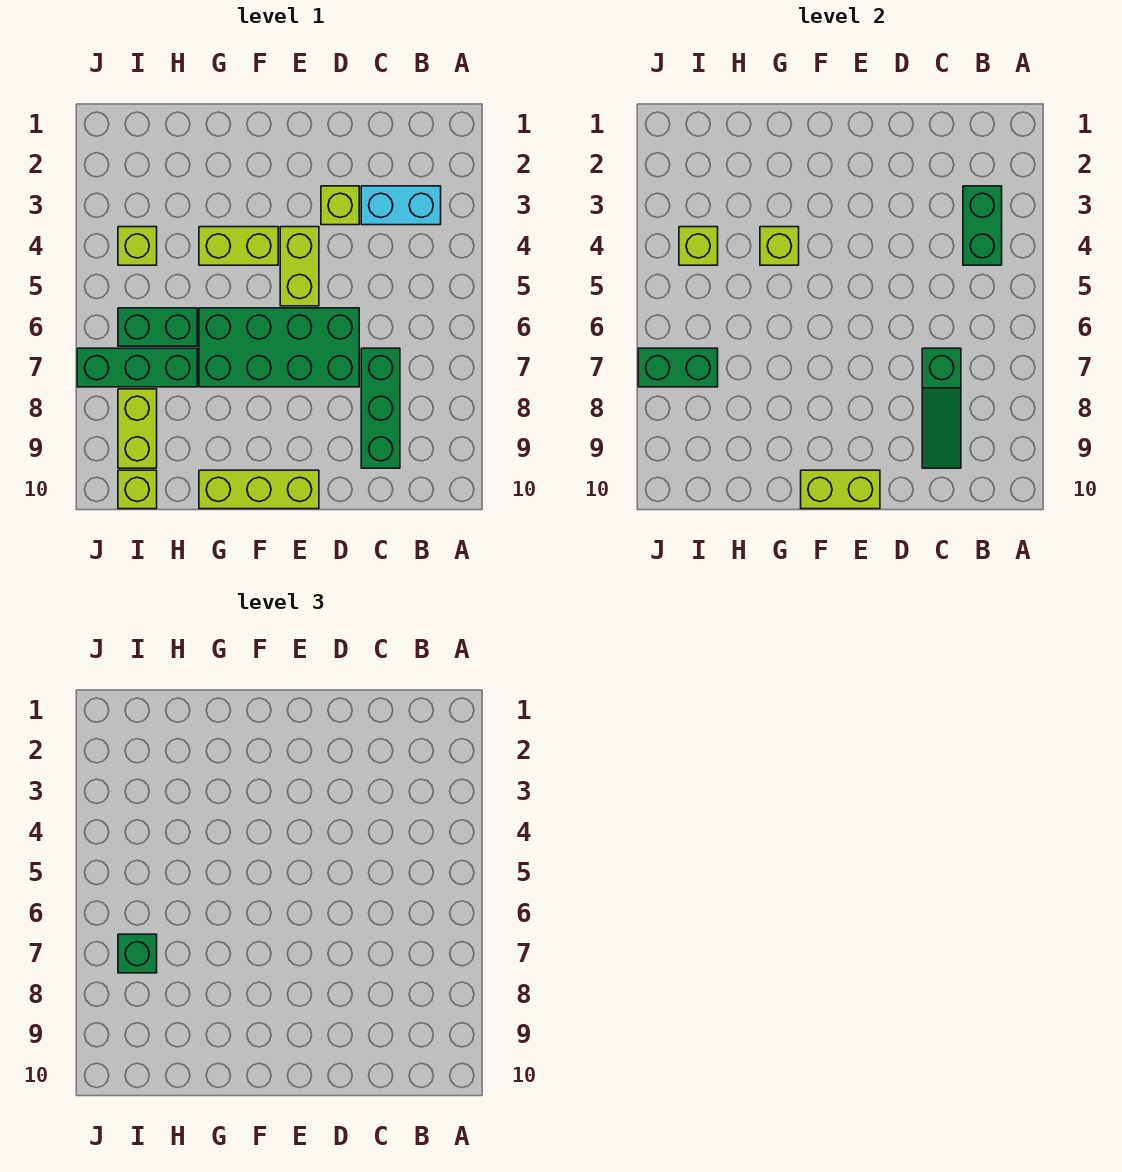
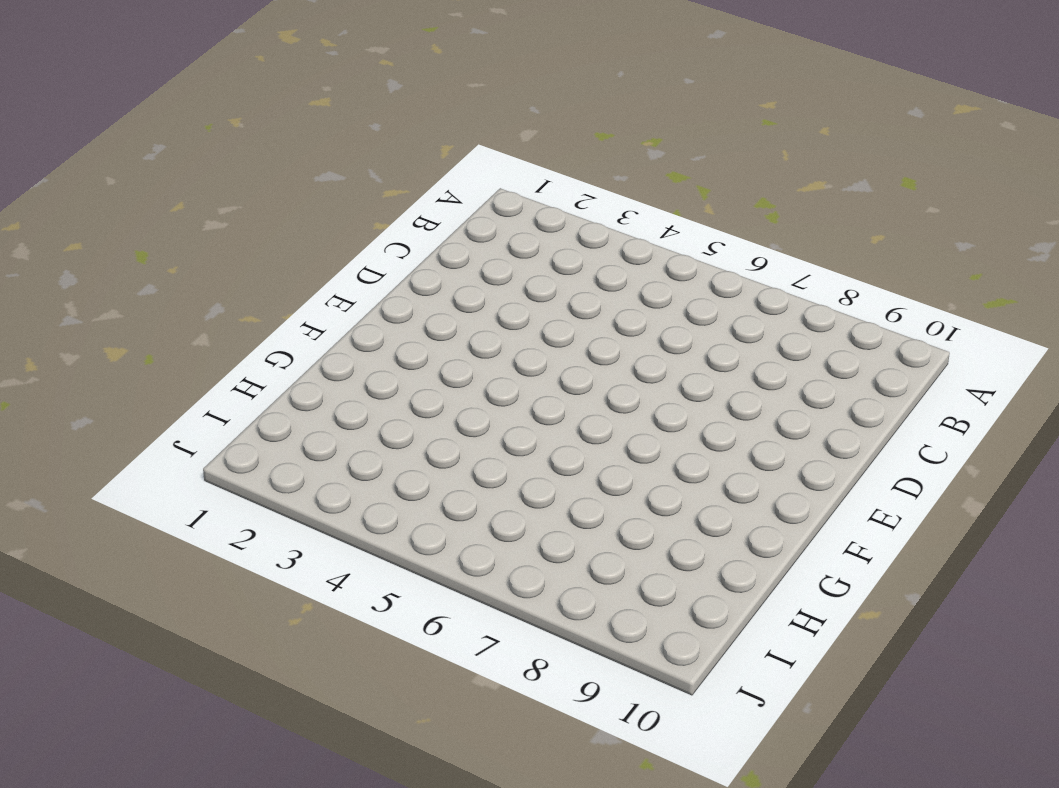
none -> cyan 1x2 brick [361,186,441,225]
none -> green 1x3 brick [361,348,400,468]
none -> lime 1x1 brick [321,186,359,225]

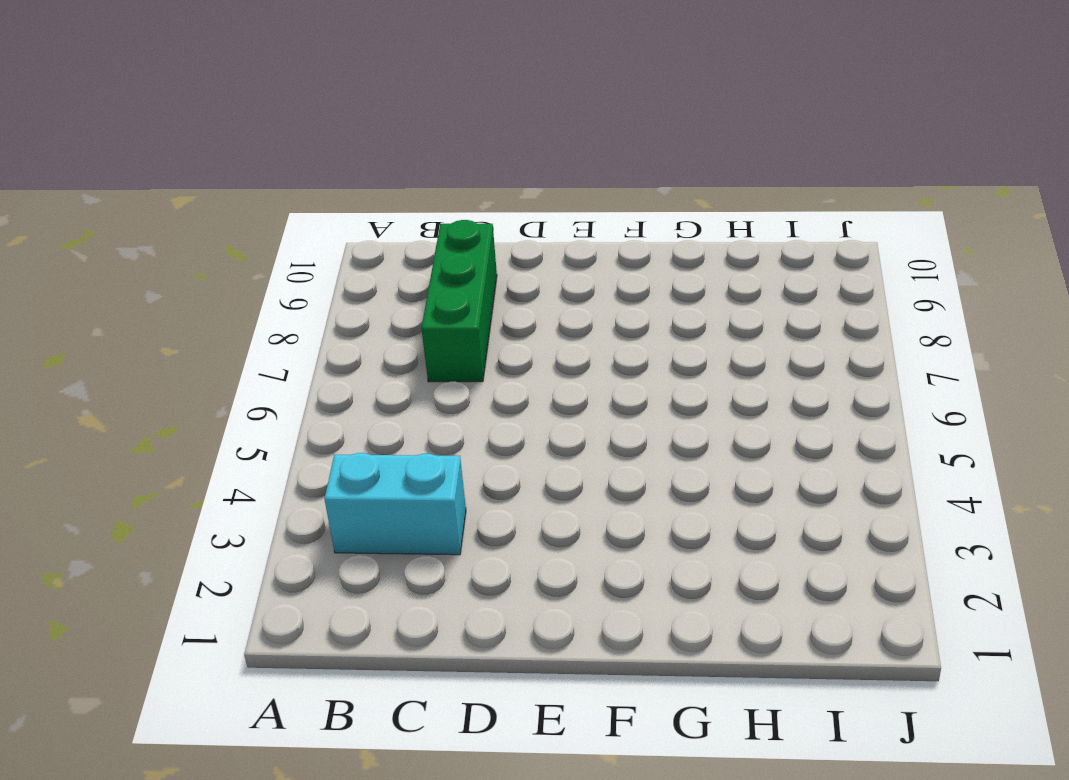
none -> lime 1x1 brick [321,186,359,225]
none -> green 2x4 brick [199,308,359,387]
none -> lime 1x2 brick [280,227,319,306]

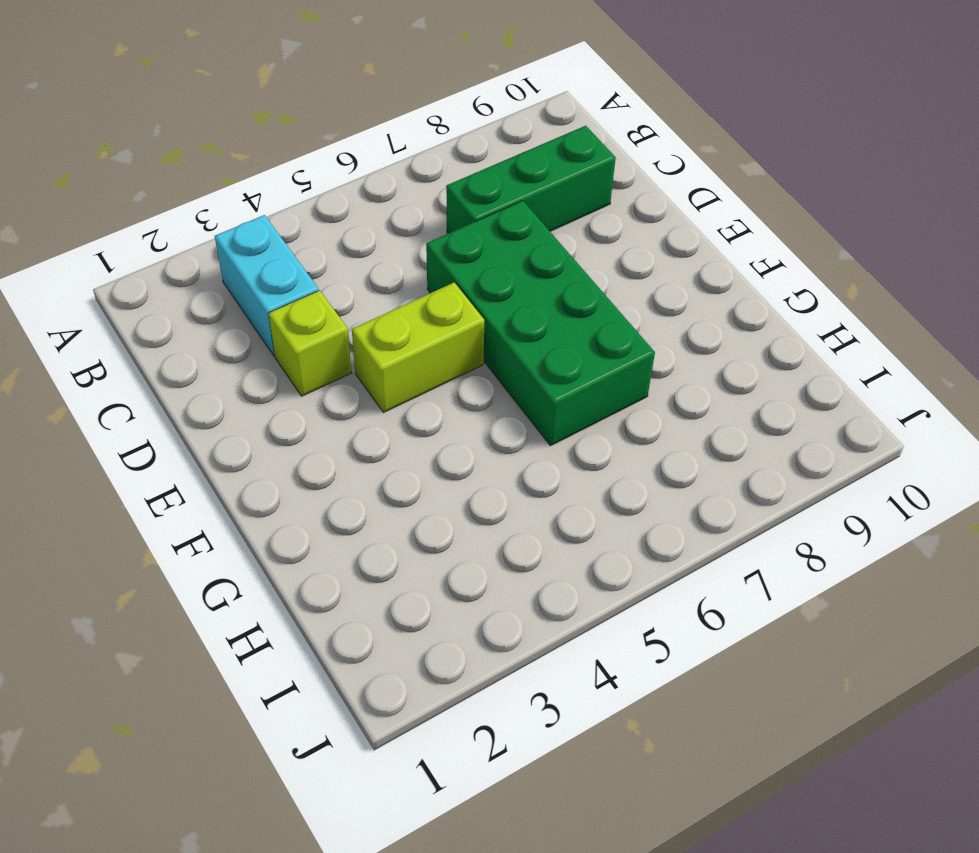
none -> lime 1x3 brick [199,470,319,509]
none -> lime 1x2 brick [199,227,278,265]
none -> green 1x2 brick [118,308,197,346]

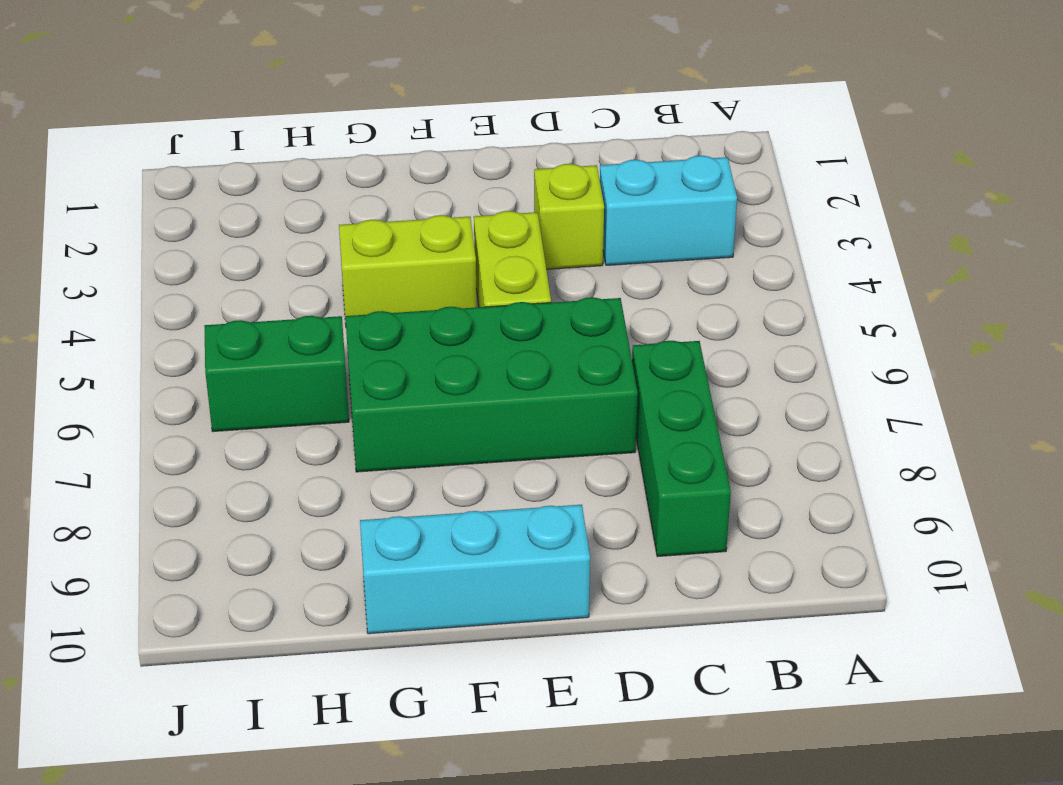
cyan 1x3 brick [360,505,590,634] -> lime 1x3 brick [199,470,319,509]
none -> green 1x3 brick [77,348,197,387]
none -> lime 1x1 brick [118,227,157,265]
none -> lime 1x2 brick [118,389,157,468]

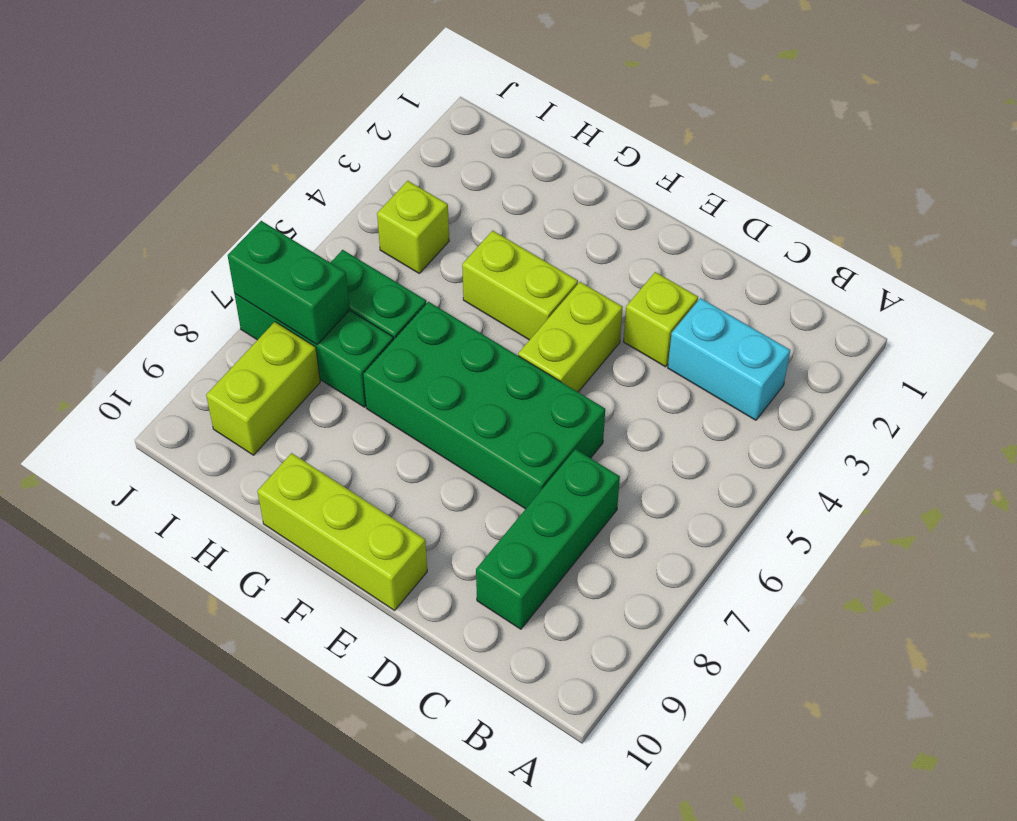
none -> lime 1x1 brick [118,470,157,509]
none -> green 1x2 brick [963,186,1002,265]
none -> green 1x3 slope [922,348,961,468]

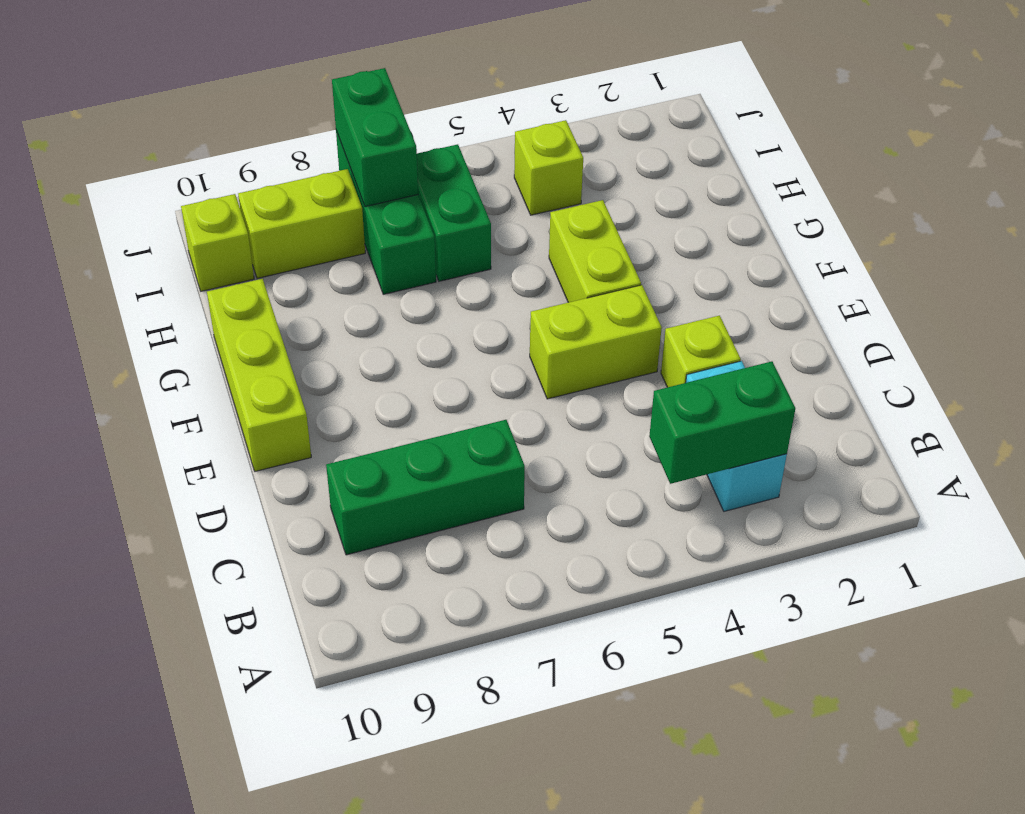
none -> green 2x4 brick [199,308,359,387]
none -> green 1x3 slope [922,348,961,468]
none -> lime 1x2 brick [801,470,880,509]

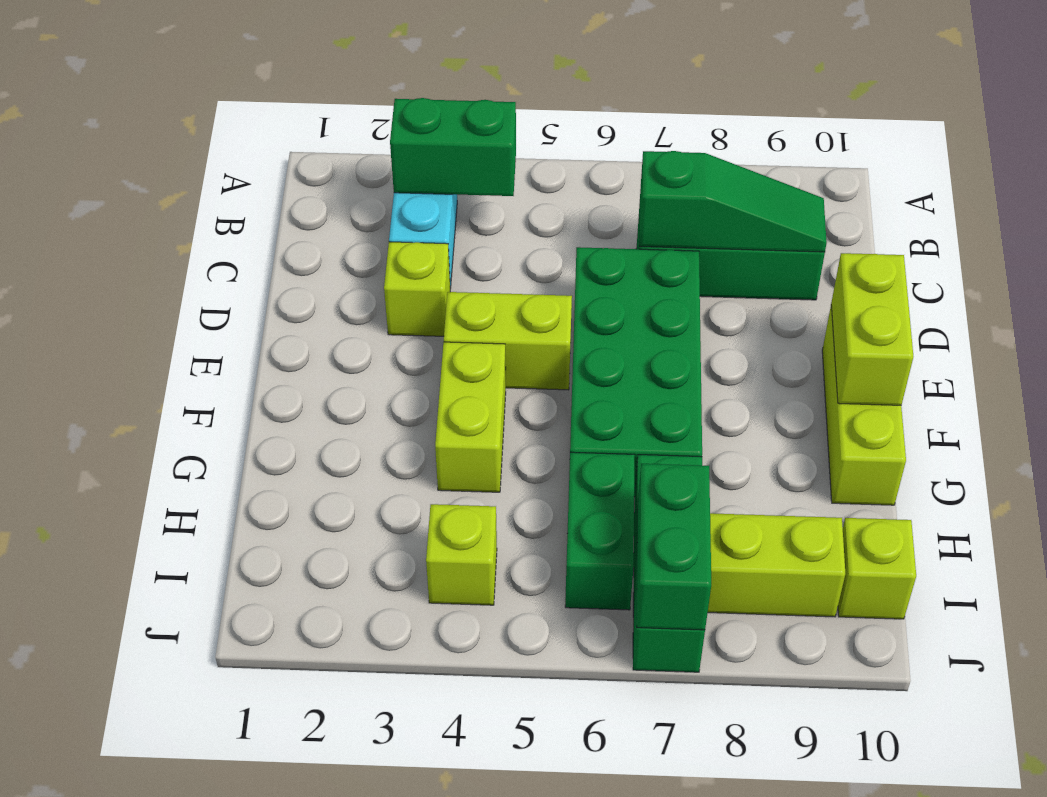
none -> lime 1x1 brick [760,227,799,265]
none -> lime 1x1 brick [679,227,718,265]
none -> green 1x1 brick [118,934,157,973]

